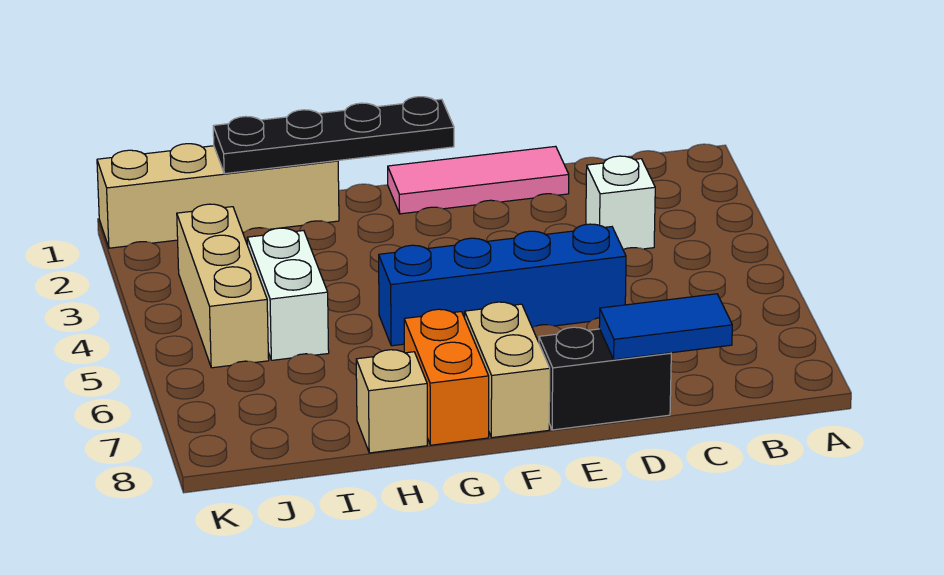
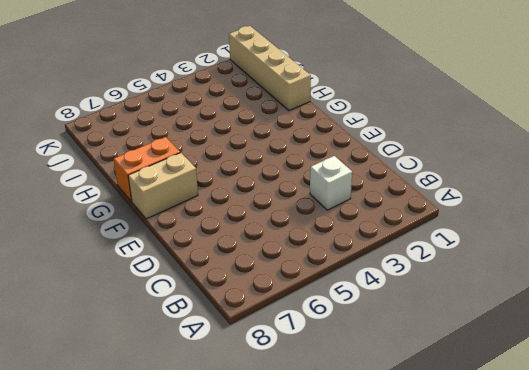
none -> pink 1x3 tile [388,146,569,214]
none -> blue 1x4 brick [379,224,626,346]
none -> black 1x2 brick [539,327,671,430]

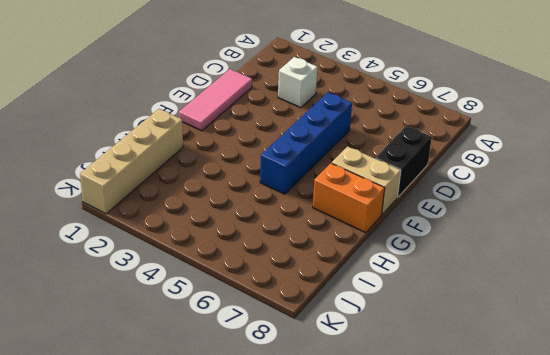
none -> tan 1x1 brick [356,350,427,453]
none -> white 1x2 brick [247,228,329,360]
none -> tan 1x3 brick [177,204,269,368]

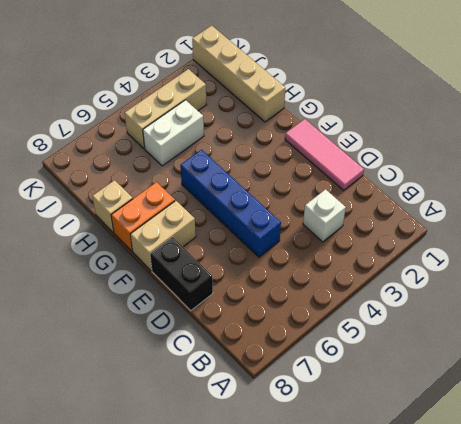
none -> blue 1x2 tile [599,294,732,360]
none -> black 1x4 plate [213,97,454,174]

